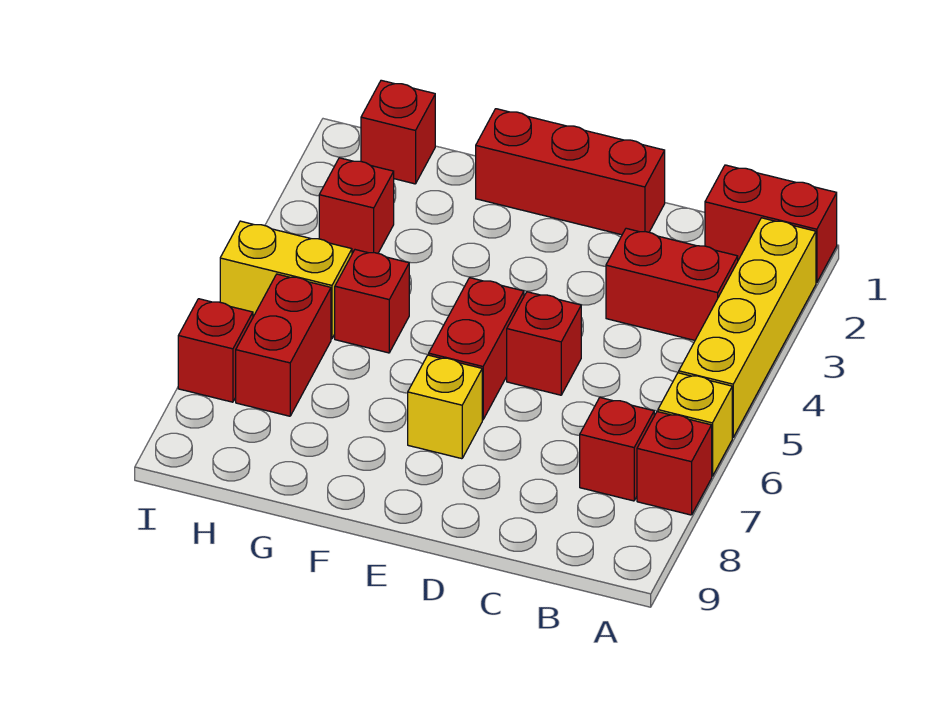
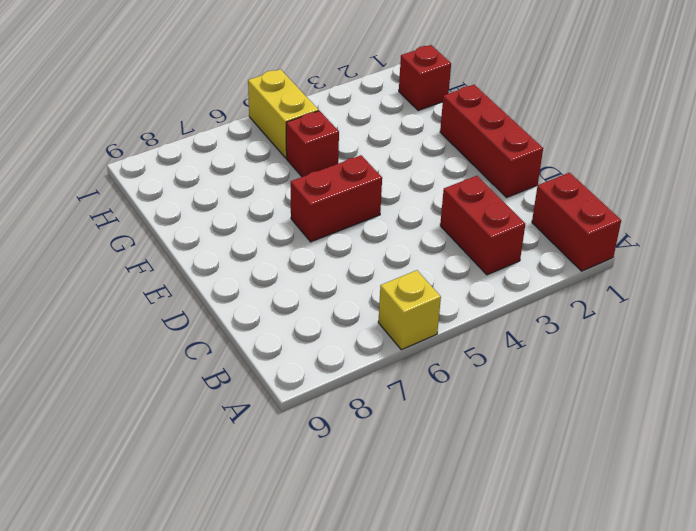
none -> yellow 1x4 brick [679,218,816,438]
none -> red 1x1 brick [637,412,712,515]
none -> red 1x1 brick [580,398,654,501]

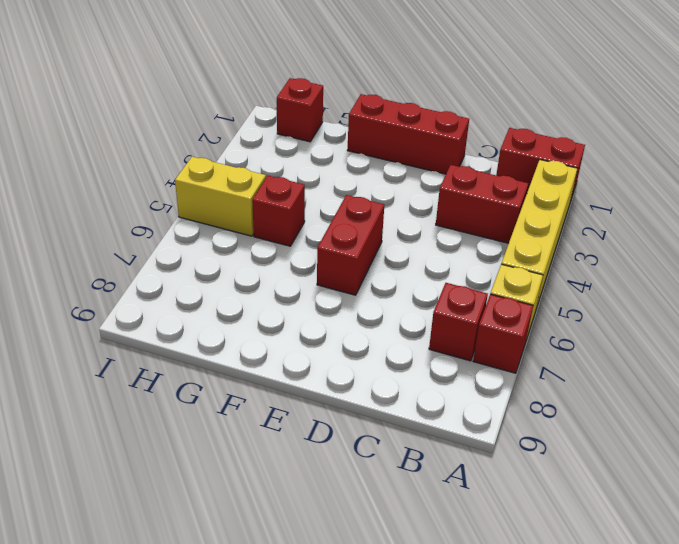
none -> red 1x1 brick [507,292,581,395]
none -> yellow 1x1 brick [408,355,482,459]
none -> red 1x1 brick [319,158,394,253]

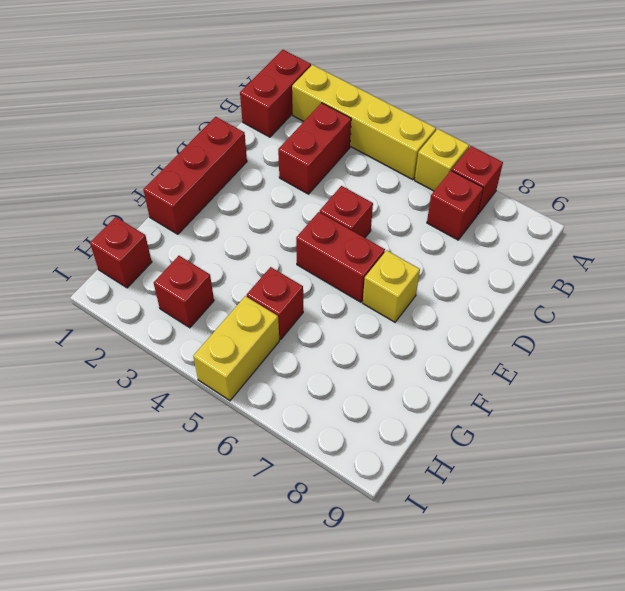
none -> red 1x2 brick [236,274,331,416]
none -> red 1x1 brick [178,299,253,402]

